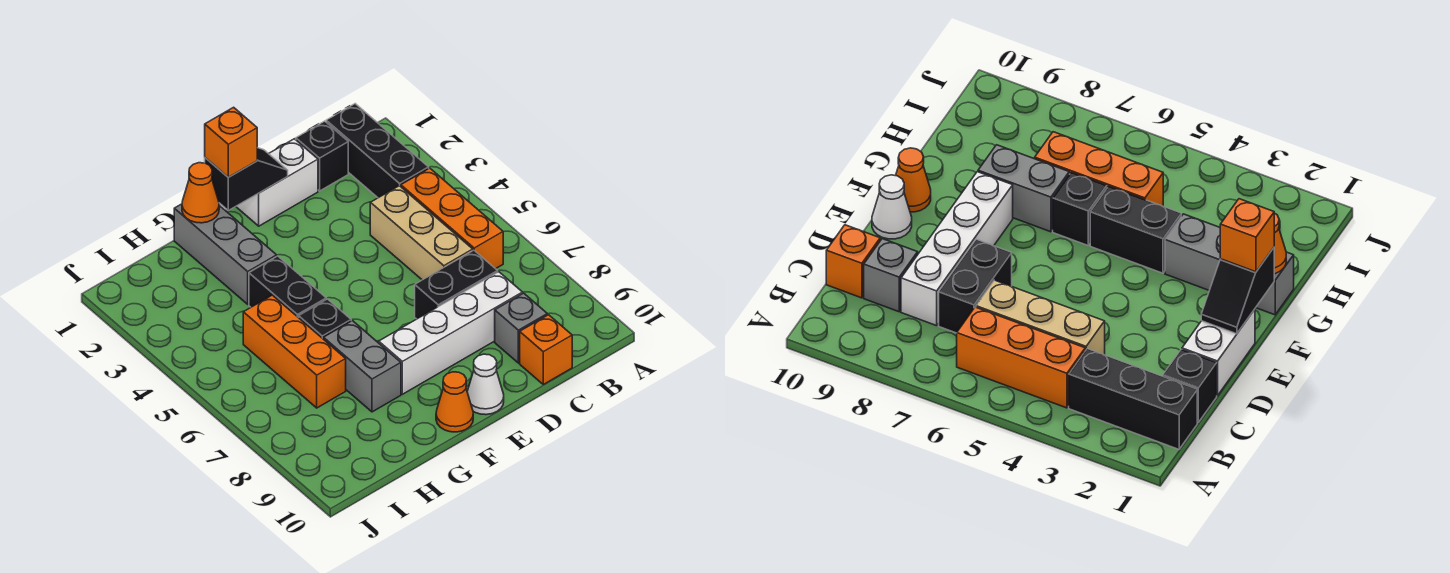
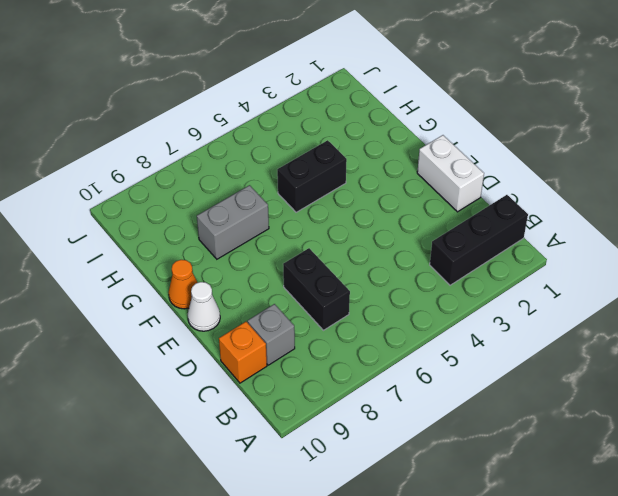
none -> orange 1x3 brick [401,168,503,269]
none -> black 1x1 brick [296,121,348,191]
none -> tan 1x3 brick [370,186,473,280]

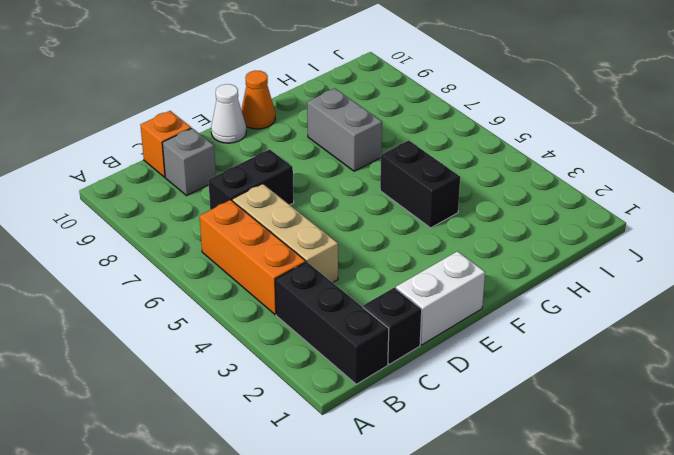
none -> white 1x4 brick [379,272,523,394]
none -> grey 1x3 brick [174,204,277,304]
none -> black 1x1 brick [299,299,351,338]

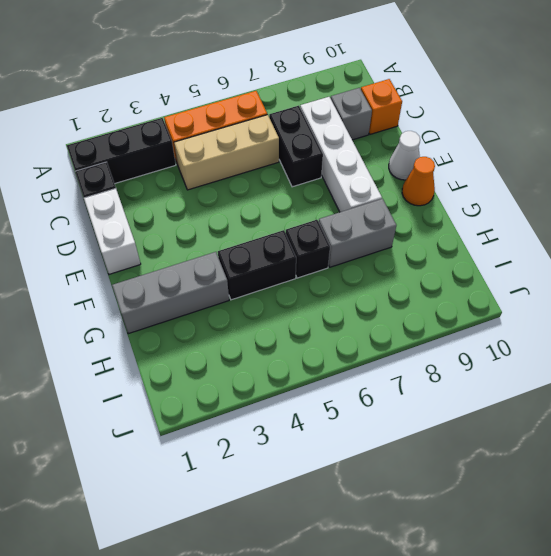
none -> orange 1x3 brick [243,295,346,408]
none -> black 1x2 slope [205,148,288,210]
none -> orange 1x1 cone [182,163,219,223]

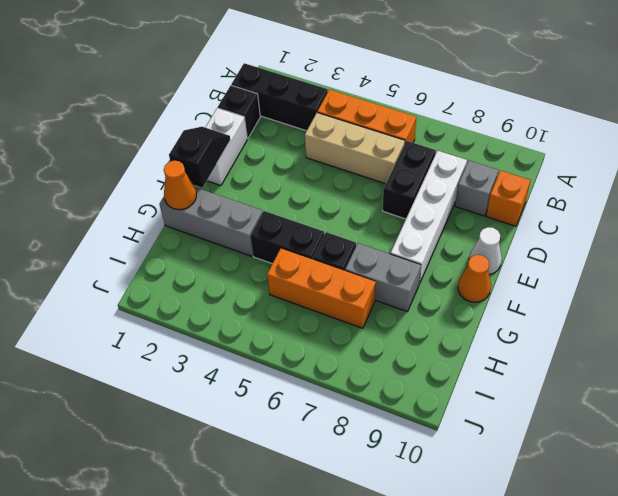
none -> orange 1x1 brick [205,107,257,177]

